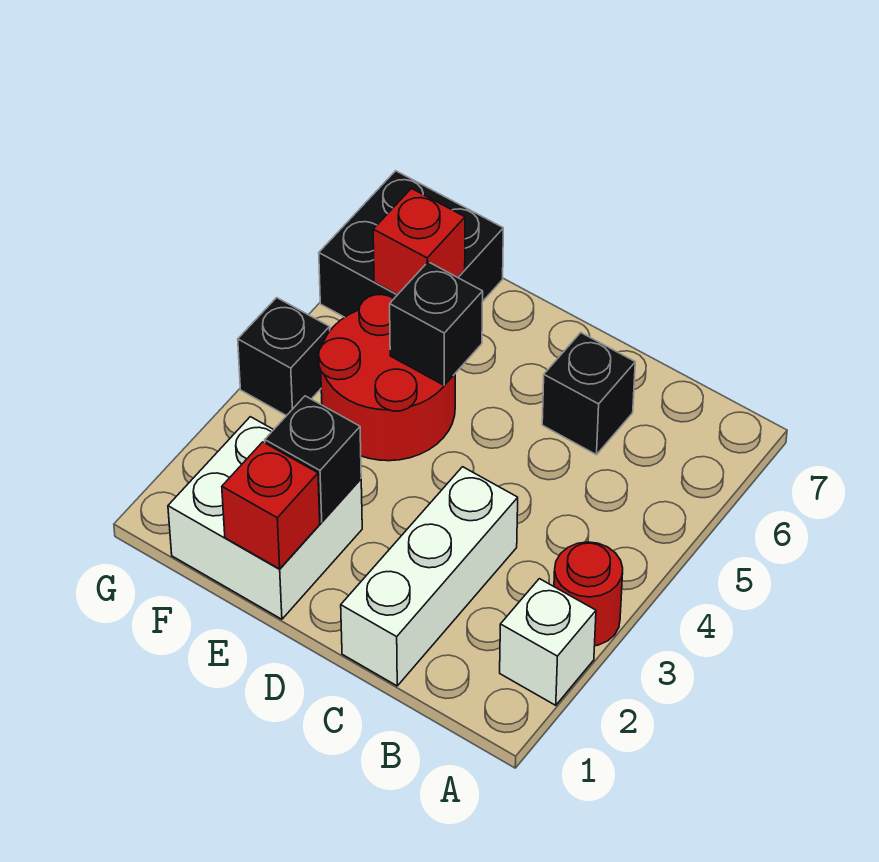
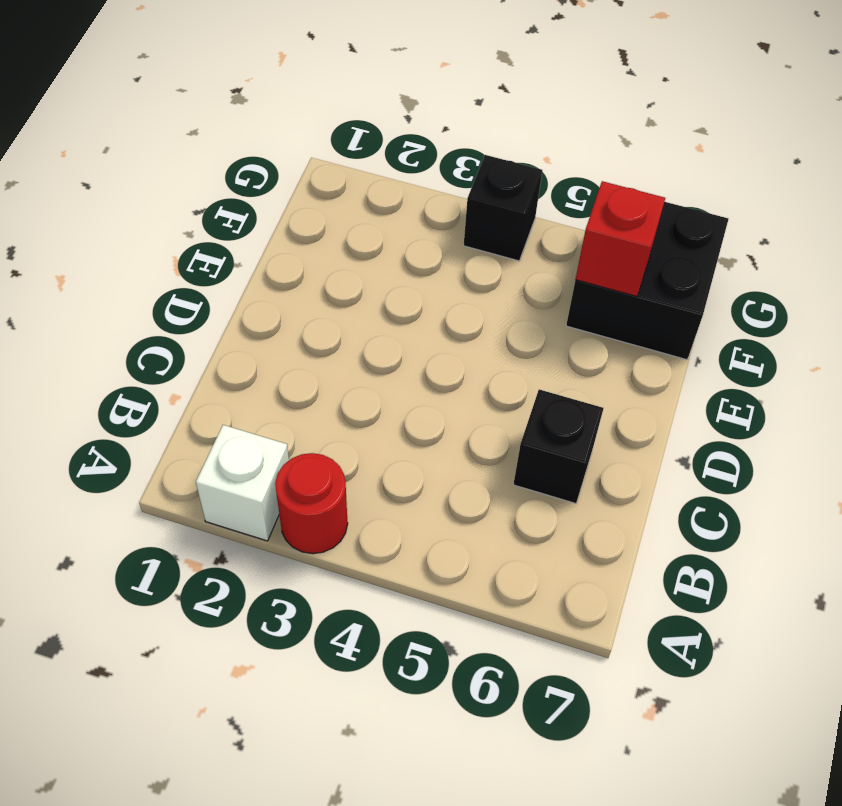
none -> white 1x3 brick [341,467,518,686]
none -> white 2x2 brick [168,417,362,619]
none -> red 2x2 round brick [319,294,455,461]

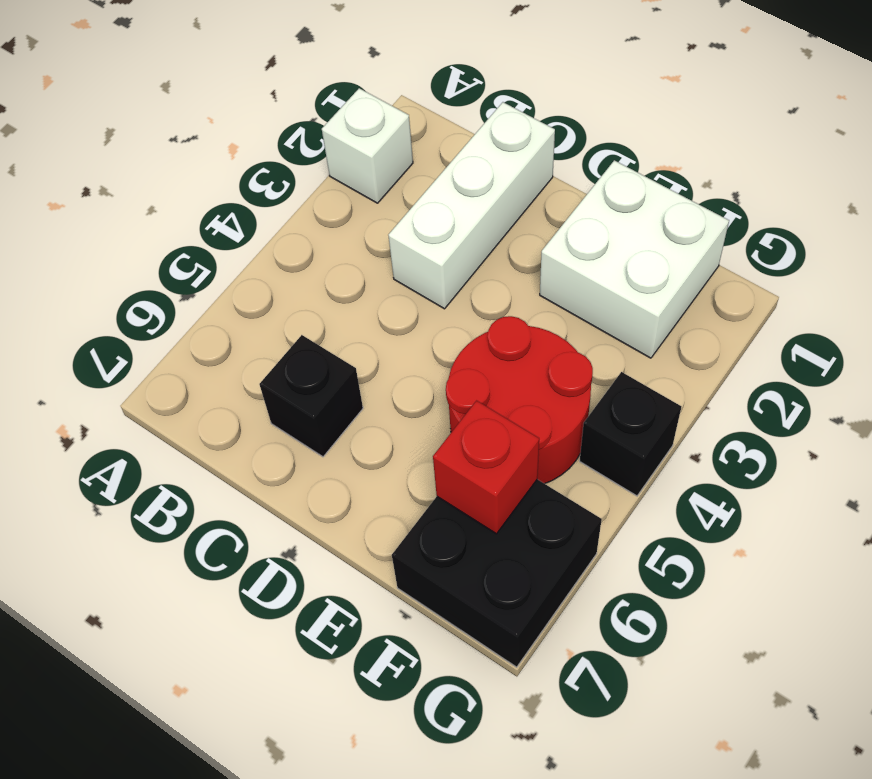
none -> red 1x1 round brick [554,542,623,646]
none -> red 1x1 brick [222,442,320,569]
none -> black 1x1 brick [265,396,361,522]

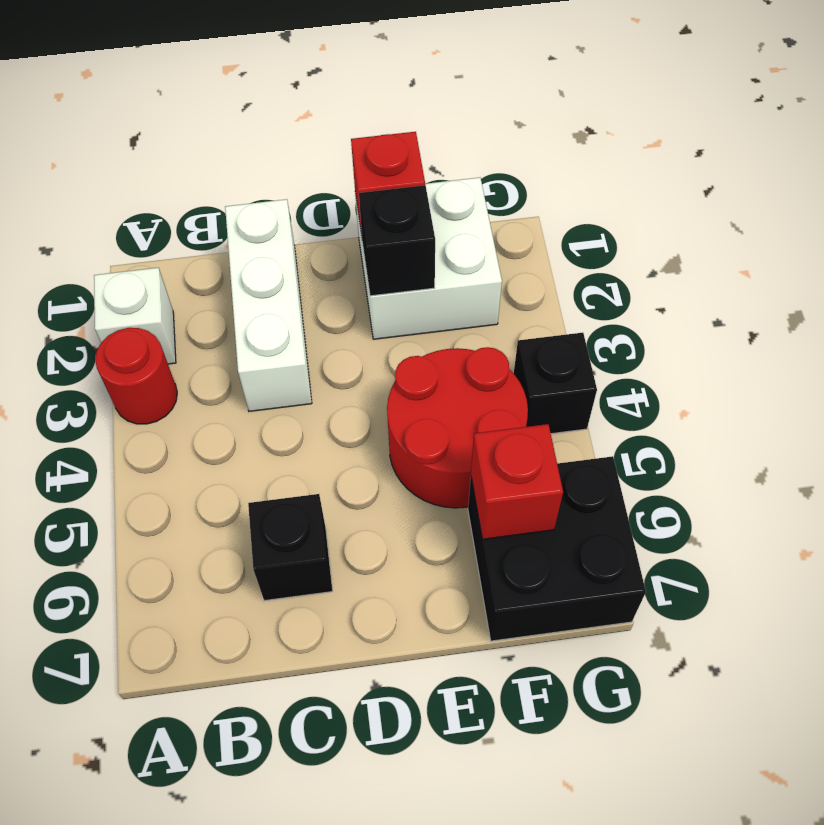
none -> black 1x1 brick [390,262,483,385]

